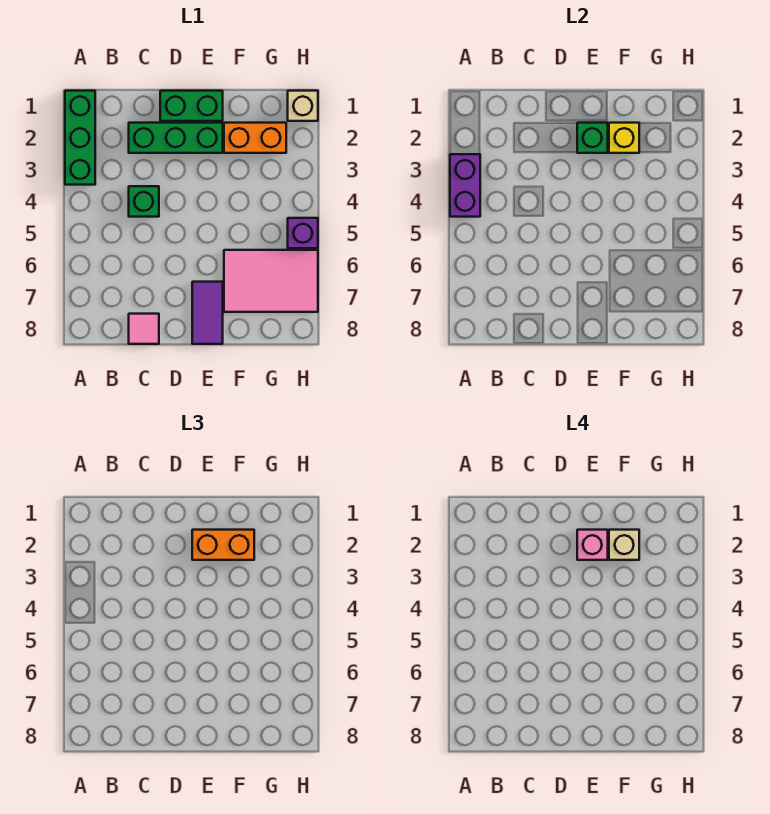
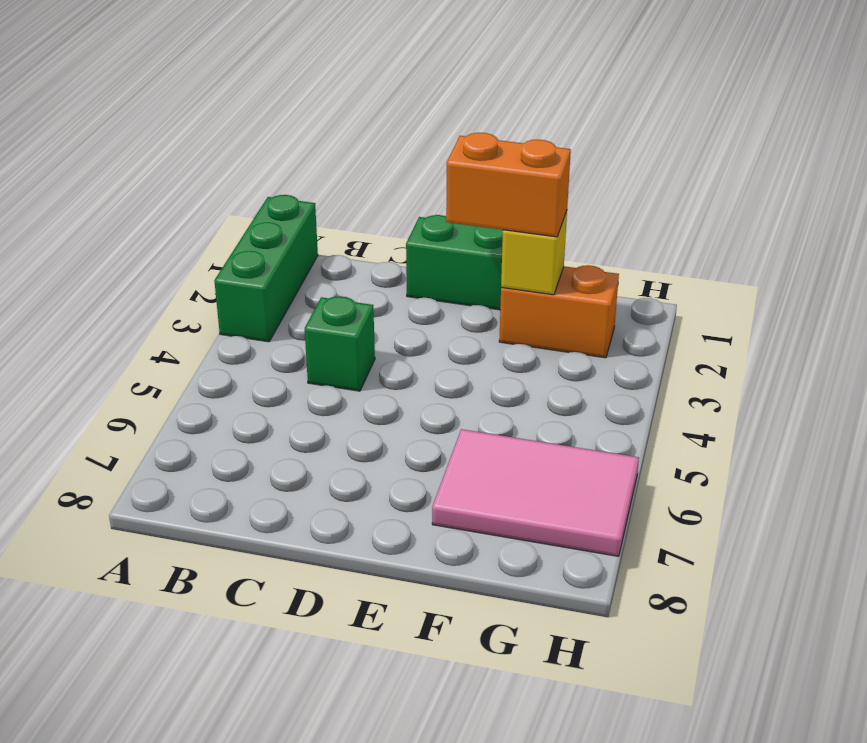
none -> green 1x3 brick [129,123,223,153]
none -> pink 1x1 tile [129,314,159,344]
none -> purple 1x2 tile [192,282,223,344]

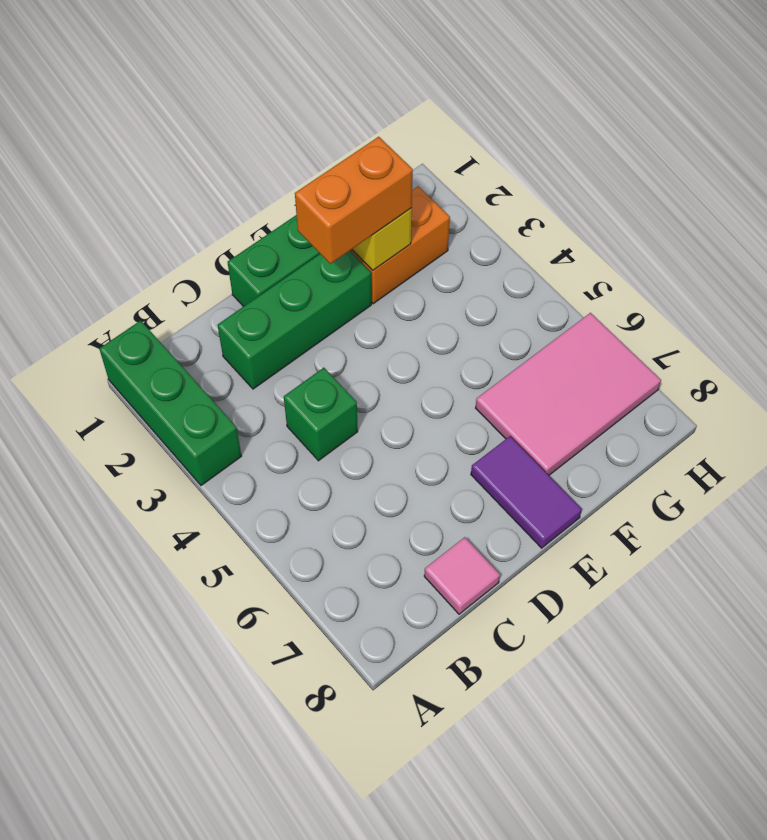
none -> tan 1x1 brick [288,91,318,121]
none -> purple 1x1 brick [288,218,318,248]
none -> purple 1x2 brick [450,154,480,217]

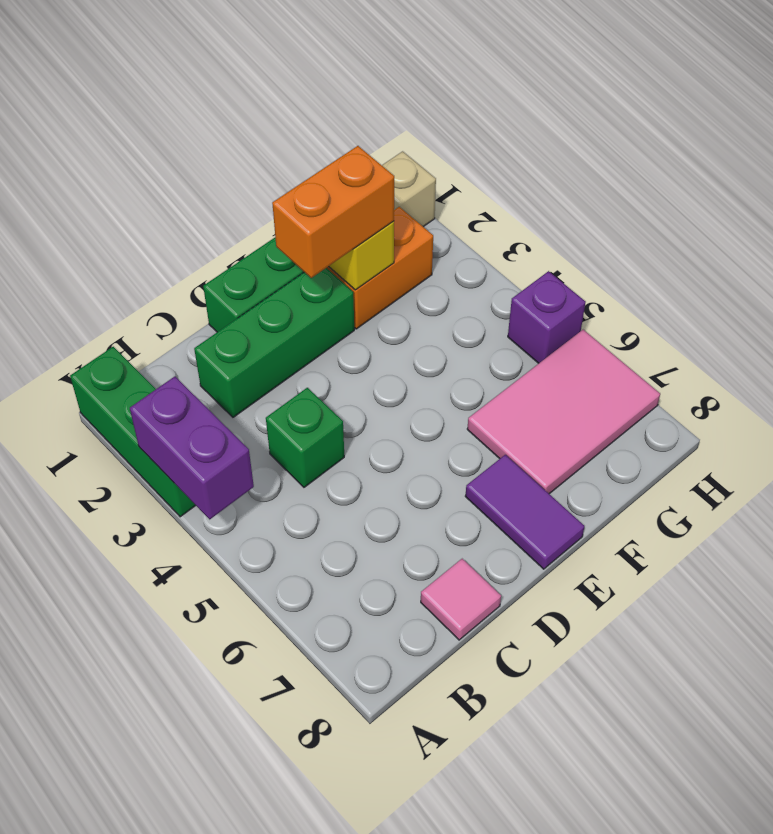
none -> green 1x1 brick [577,123,608,153]
none -> pink 1x1 brick [577,530,608,560]
none -> tan 1x1 brick [609,530,639,560]

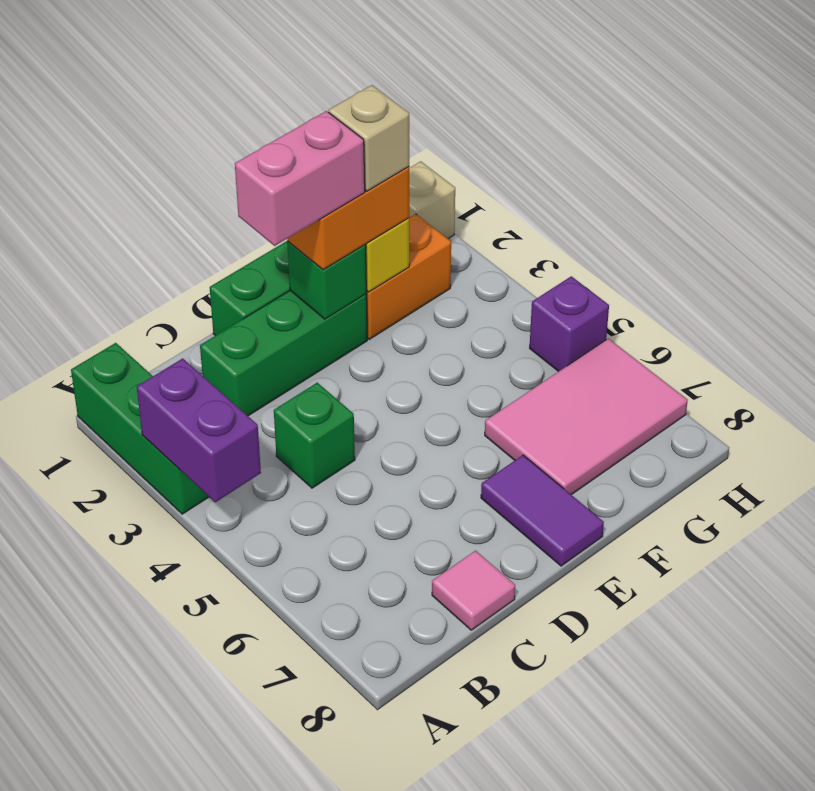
pink 1x2 brick [235,111,365,246] -> pink 1x1 brick [577,530,608,560]

